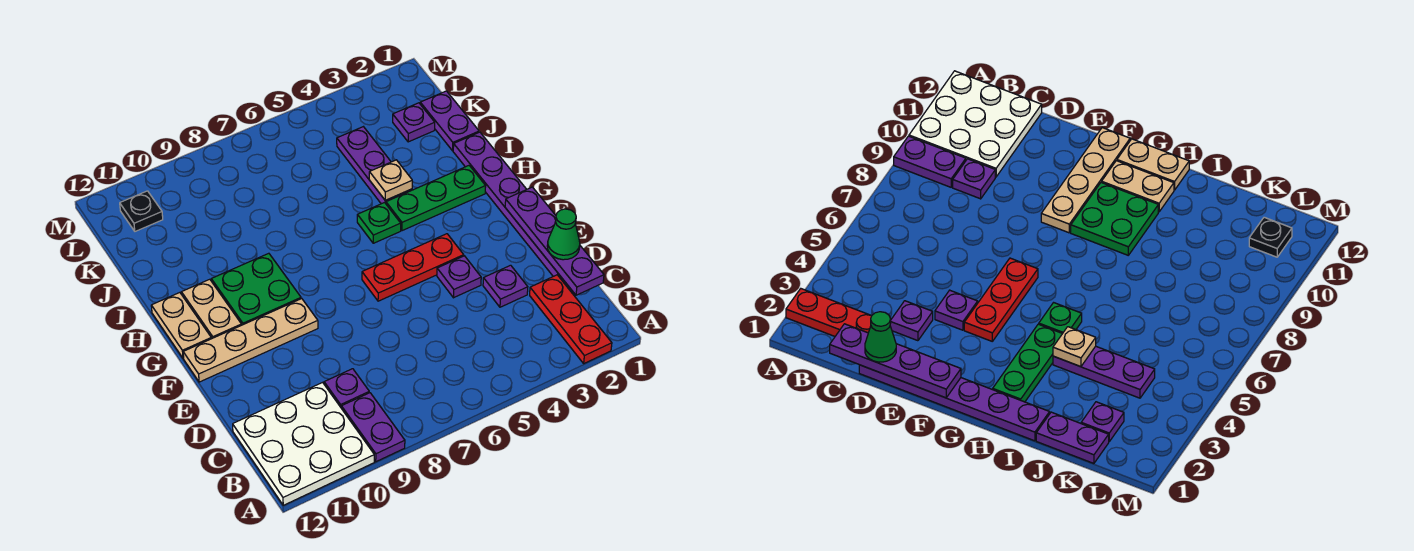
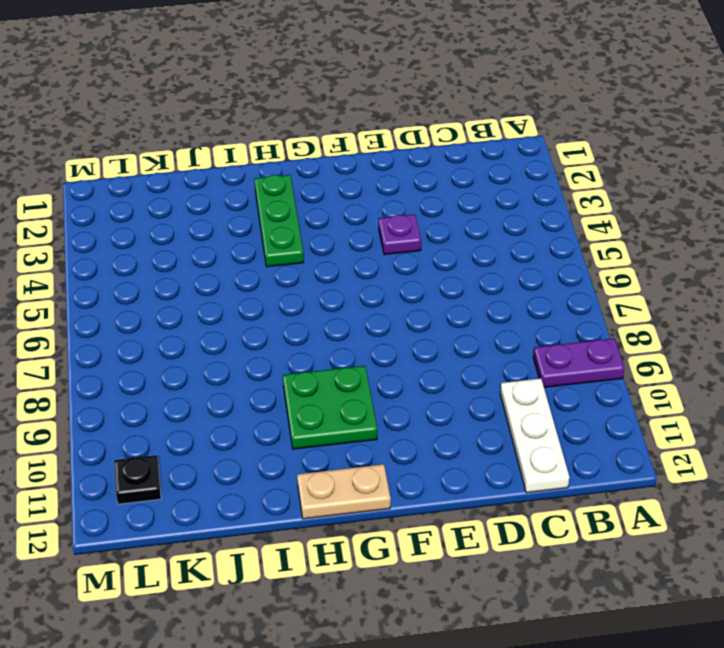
white 1x3 plate [500,379,569,493] -> white 3x3 plate [233,383,374,505]
none -> red 1x3 plate [530,275,612,363]
none -> purple 1x1 plate [324,369,369,407]
none -> purple 1x6 plate [453,132,562,279]

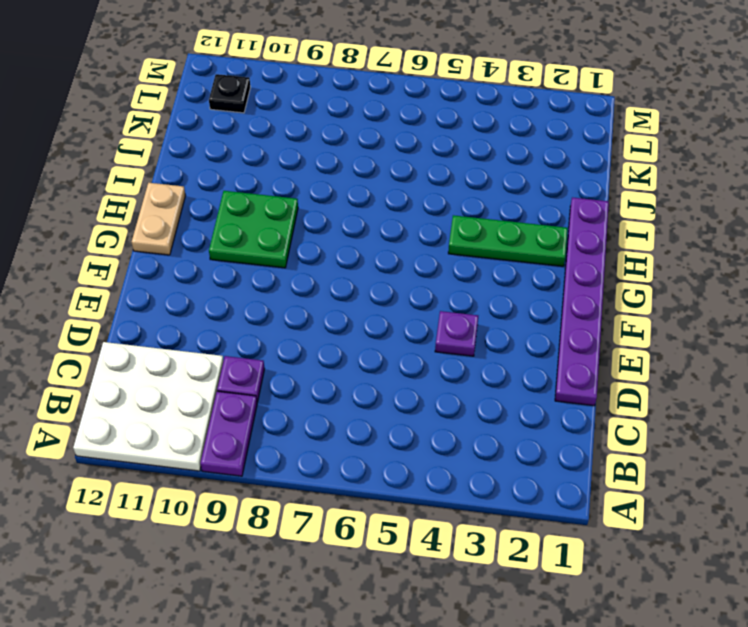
none -> red 1x3 plate [530,275,612,363]
none -> purple 1x1 plate [483,265,528,307]
none -> red 1x3 plate [362,234,464,301]

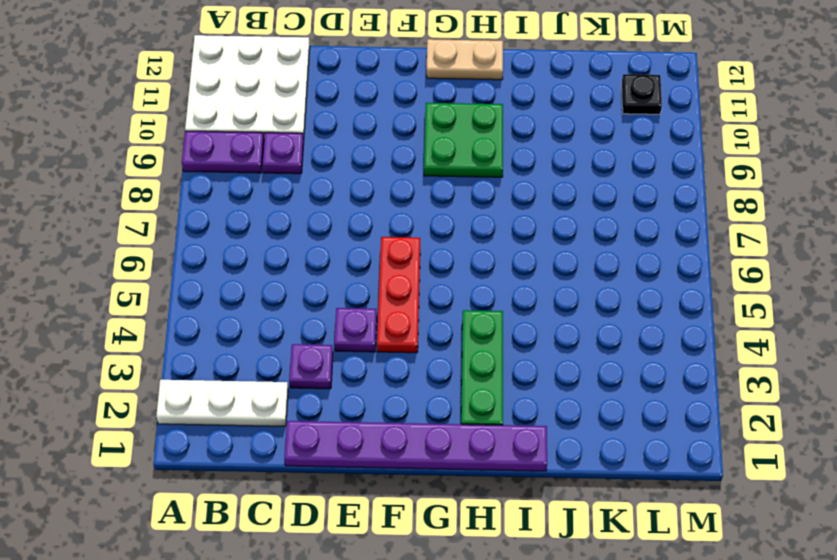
white 1x3 plate [156,380,288,426] -> red 1x3 plate [530,275,612,363]
none -> tan 1x4 plate [183,299,318,382]
none -> tan 1x2 plate [181,279,241,339]
none -> green 1x1 plate [357,203,401,243]

